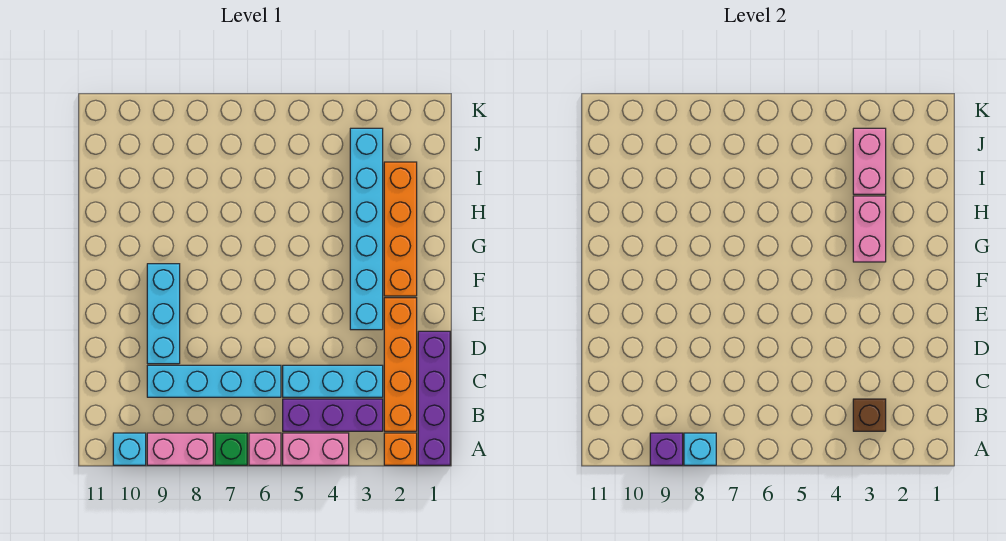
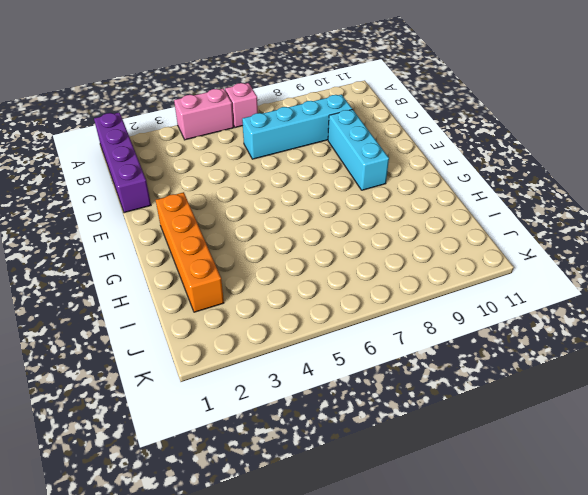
none -> orange 1x1 brick [384,433,417,465]
none -> green 1x1 brick [215,433,247,465]
none -> pink 1x2 brick [147,433,213,465]

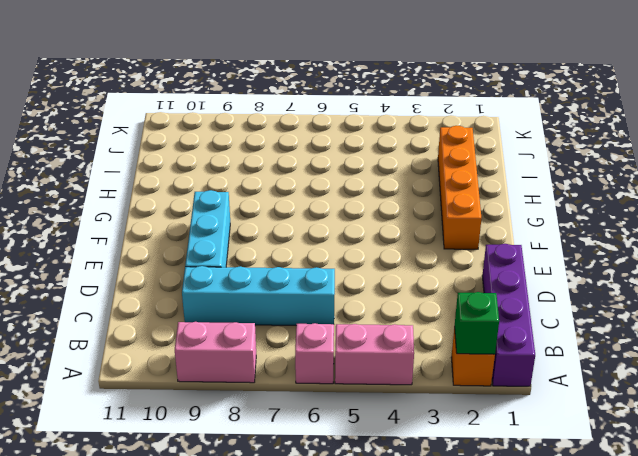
green 1x1 brick [455,292,499,354] -> green 1x1 brick moved to [215,433,247,465]
none -> cyan 1x1 brick [113,433,146,465]
none -> orange 1x4 brick [384,298,417,431]
none -> purple 1x3 brick [283,399,383,431]

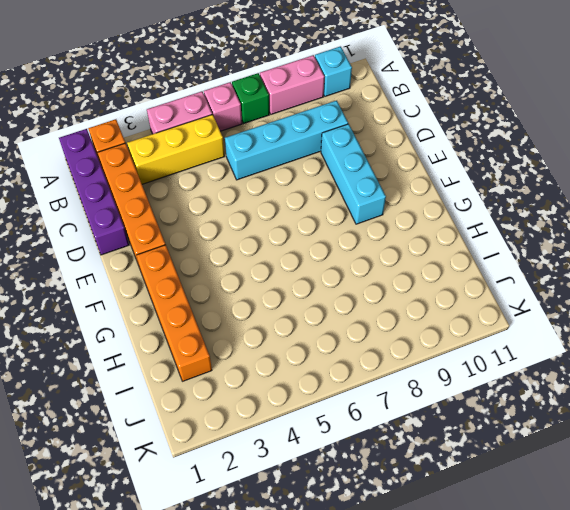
yellow 1x3 brick [127,114,225,184] -> purple 1x3 brick [283,399,383,431]
none -> cyan 1x3 brick [283,365,383,397]
none -> cyan 1x6 brick [350,128,383,330]
none -> cyan 1x1 brick [684,433,716,465]

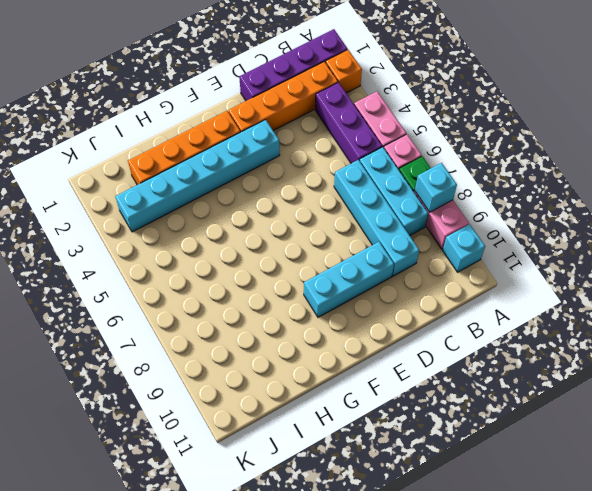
cyan 1x3 brick [360,147,428,235] -> cyan 1x3 brick moved to [283,365,383,397]
none -> purple 1x1 brick [650,433,683,465]
none -> brown 1x1 brick [853,399,886,431]
none -> pink 1x2 brick [853,196,886,262]

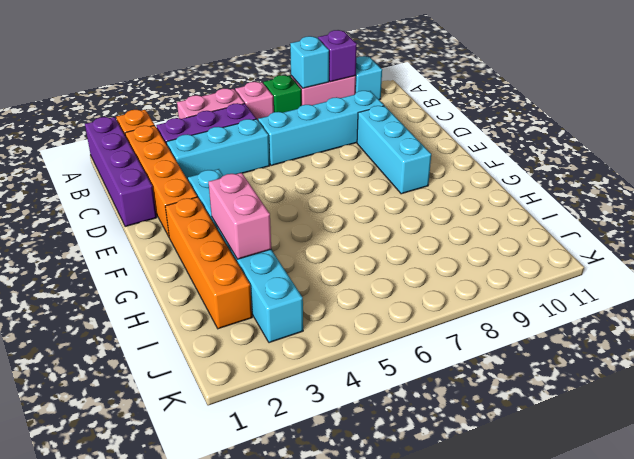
none -> brown 1x1 brick [853,399,886,431]
none -> pink 1x2 brick [853,128,886,194]

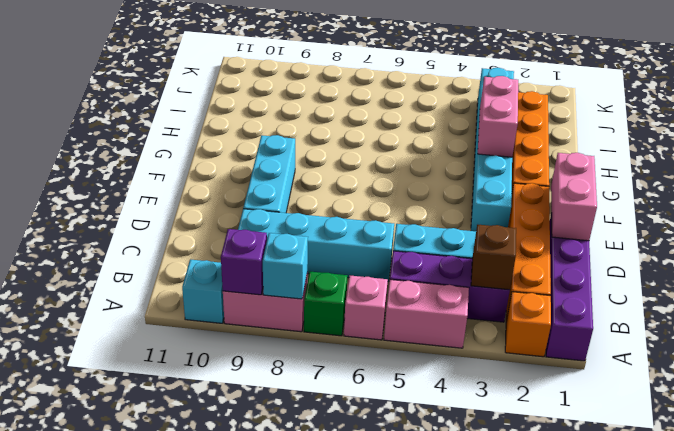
pink 1x2 brick [551,153,597,241] -> pink 1x2 brick moved to [853,128,886,194]

